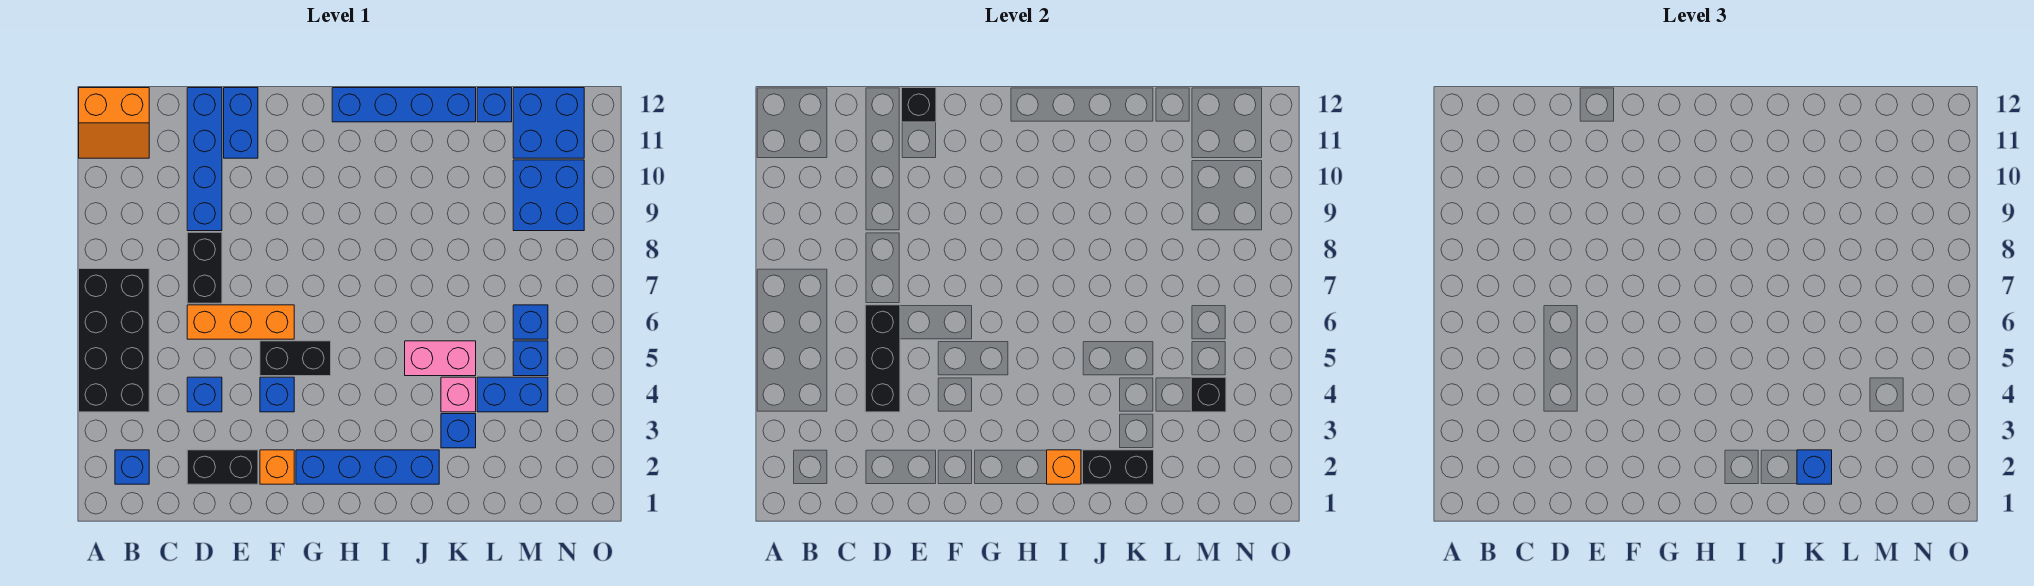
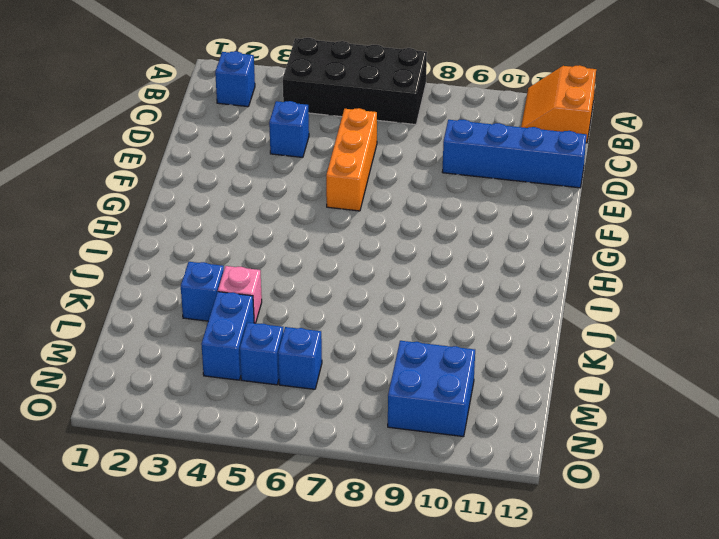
none -> black 1x2 brick [187,450,258,484]
none -> black 1x2 brick [187,232,222,303]
none -> blue 1x2 brick [224,88,258,158]

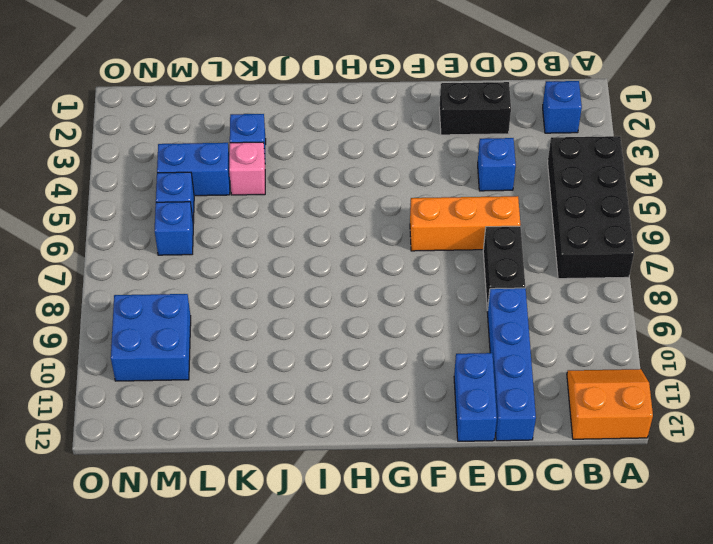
none -> orange 1x1 brick [260,450,294,484]
none -> blue 1x1 brick [260,377,294,412]
none -> black 1x2 brick [260,341,331,376]

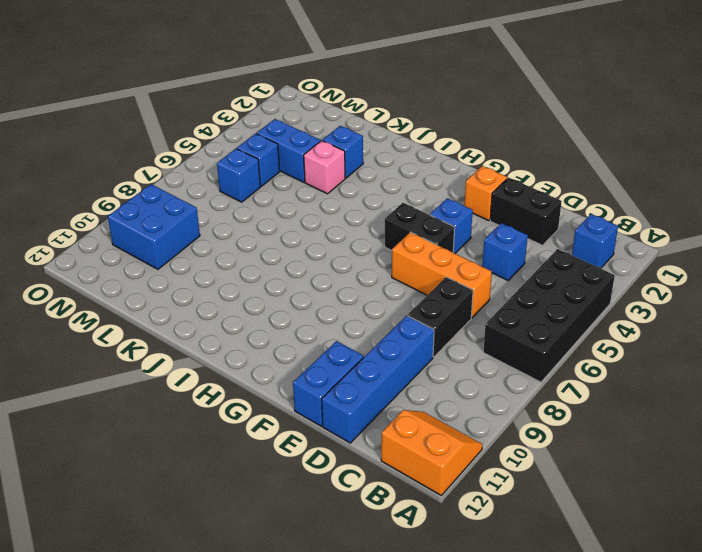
none -> blue 1x4 brick [296,450,439,484]
none -> blue 1x4 brick [332,88,476,122]
none -> pink 1x2 brick [405,341,476,376]

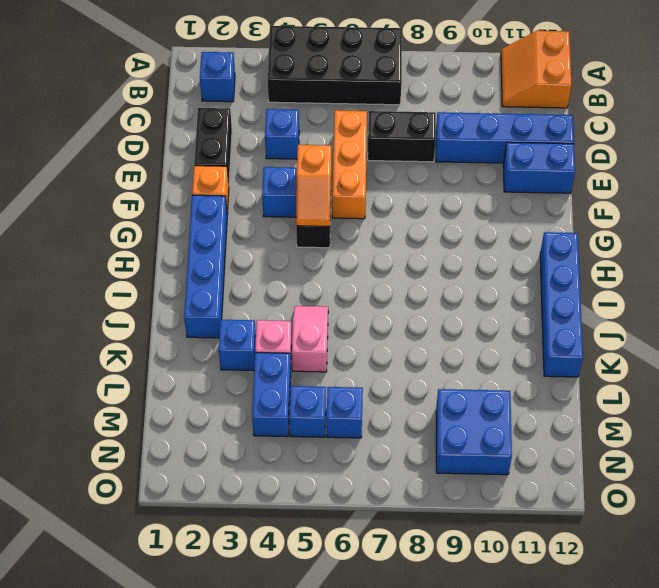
orange 1x2 slope [296,145,331,226] -> none
pink 1x2 slope [292,306,328,372] -> pink 1x2 brick [405,341,476,376]
none -> blue 1x1 brick [477,88,512,122]
none -> blue 2x2 brick [513,88,584,158]
none -> black 1x3 brick [865,305,900,412]

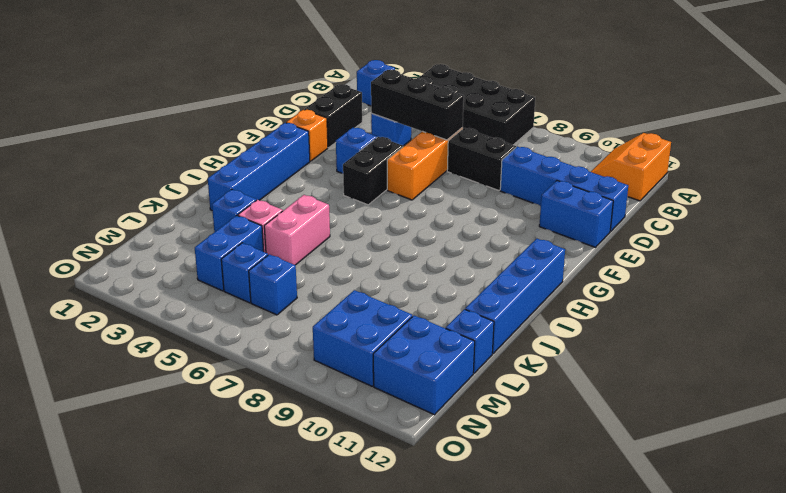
none -> black 1x1 brick [902,88,936,122]
none -> orange 1x1 brick [1047,450,1081,484]
none -> black 1x2 brick [1083,450,1154,484]

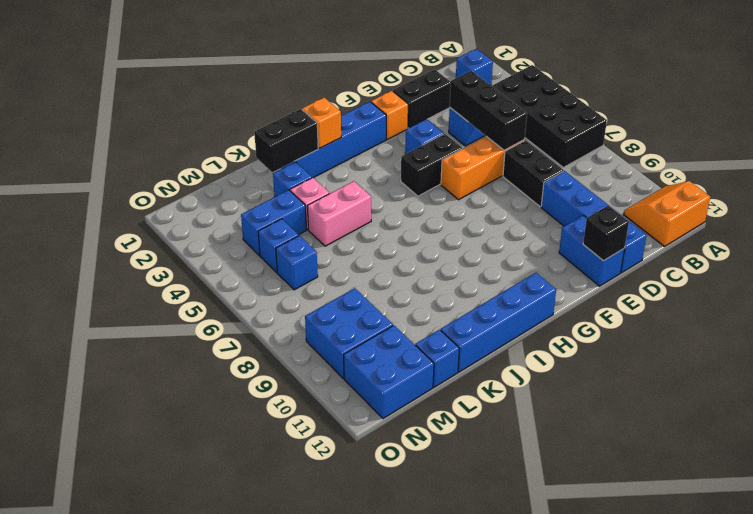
none -> black 1x1 brick [1191,377,1226,412]
none -> blue 1x1 brick [1797,450,1832,484]

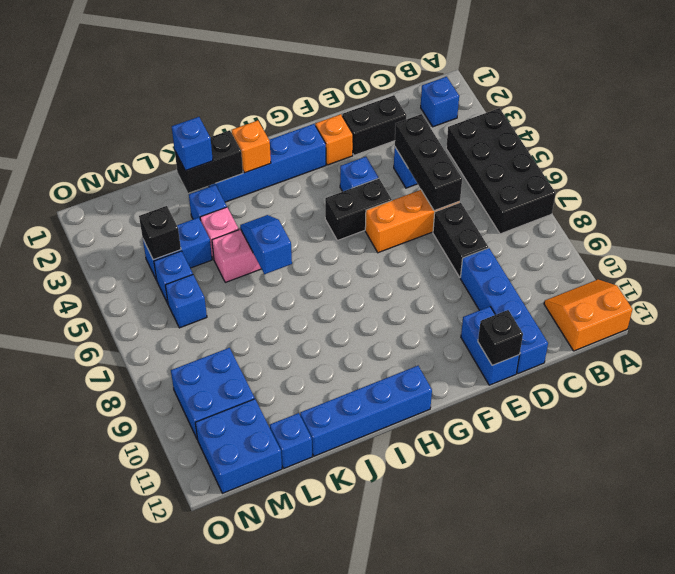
blue 1x2 slope [240,215,292,274] -> none

